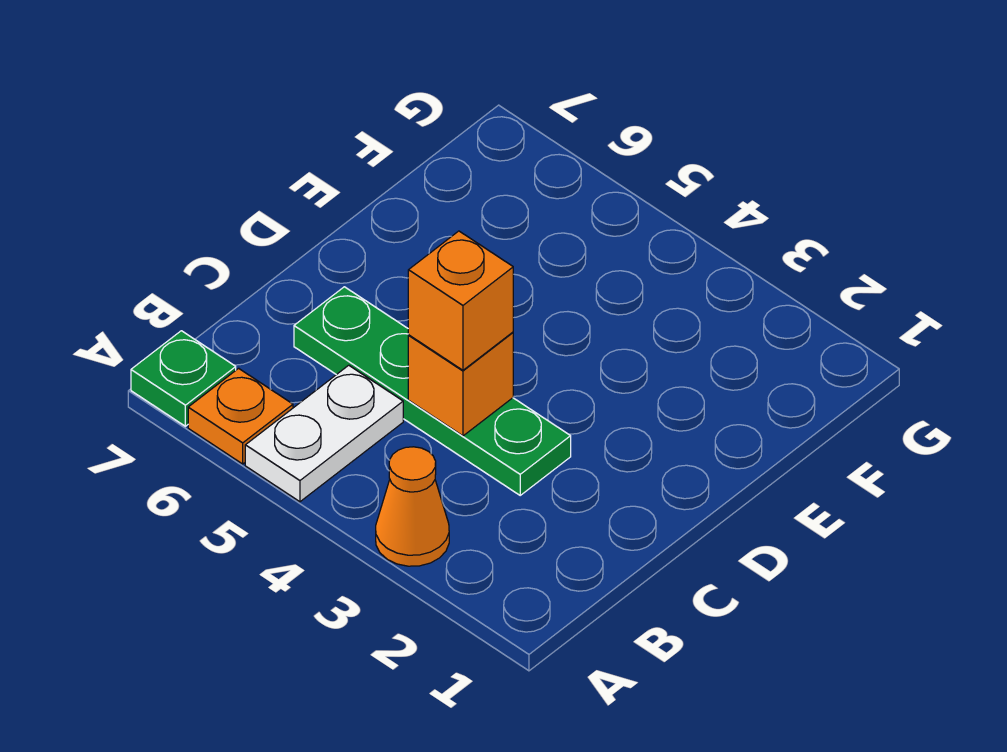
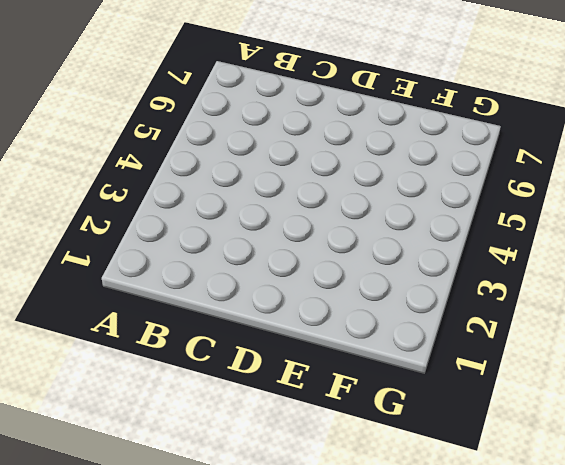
none -> orange 1x1 cone [376,447,449,566]
none -> white 1x2 plate [245,365,403,502]

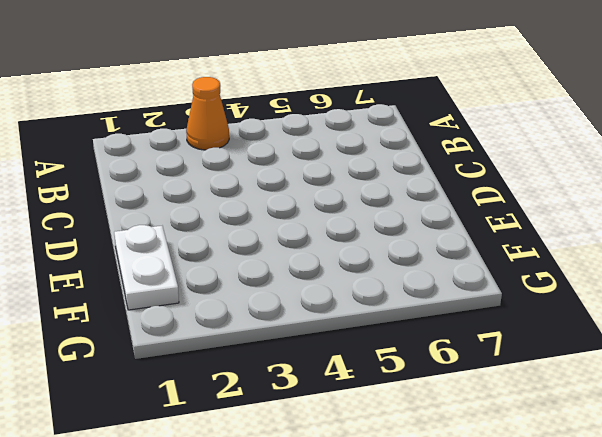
white 1x2 plate [114,225,179,310] -> white 1x2 plate moved to [245,365,403,502]
none -> orange 1x1 plate [188,368,293,464]
none -> green 1x1 plate [131,331,236,426]

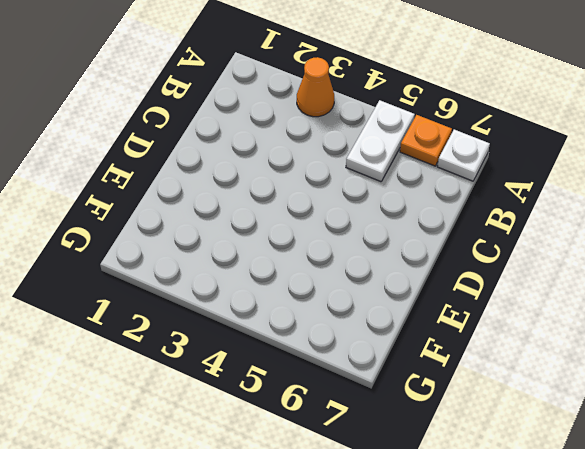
white 1x1 plate [437,130,490,181] -> green 1x1 plate [131,331,236,426]
none -> green 1x4 plate [294,287,571,495]
none -> orange 1x1 brick [408,332,513,436]

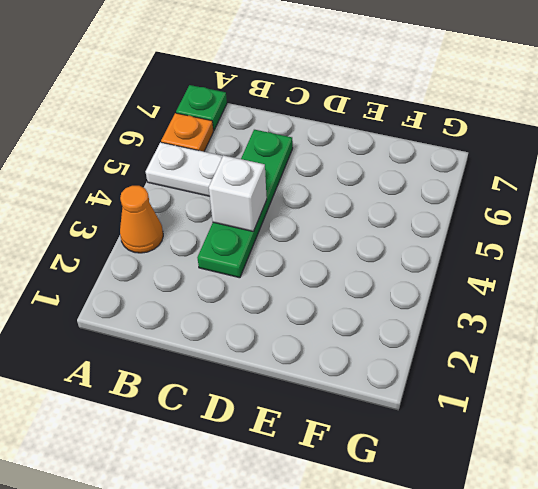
white 1x1 brick [209,155,267,232] -> orange 1x1 brick [408,332,513,436]
none -> orange 1x1 brick [408,231,513,370]

